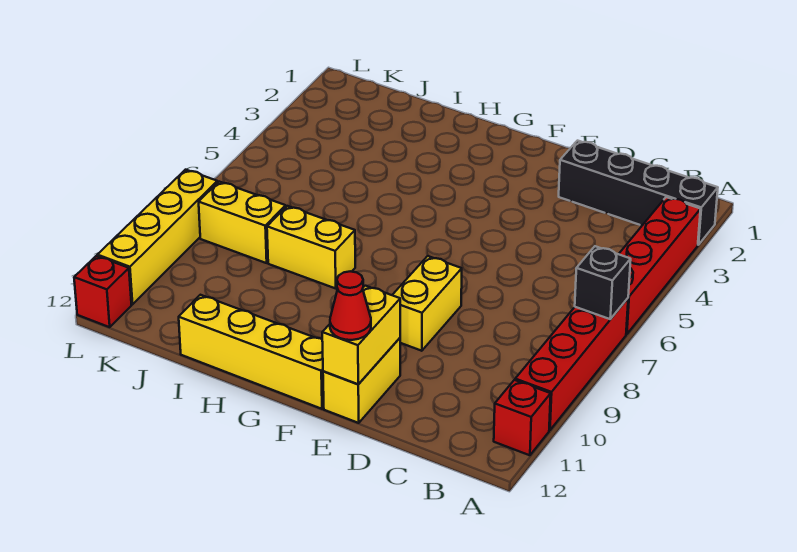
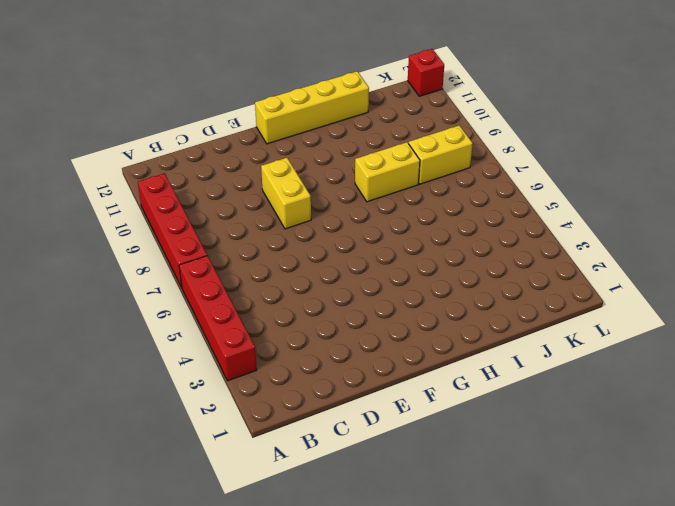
none -> black 1x4 brick [559,141,718,245]
none -> red 1x1 brick [494,380,551,455]
none -> yellow 1x2 brick [323,338,400,423]

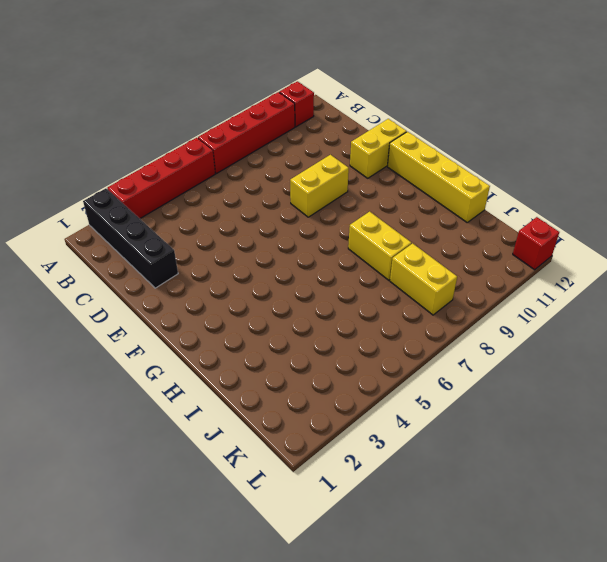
none -> yellow 1x4 brick [97,170,218,304]
none -> black 1x1 brick [575,246,631,319]
none -> yellow 1x2 brick [322,286,400,384]

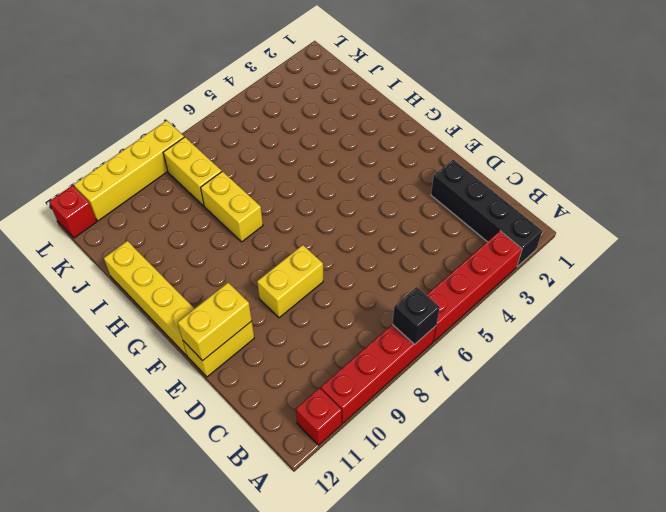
none -> red 1x1 cone [330,271,371,340]

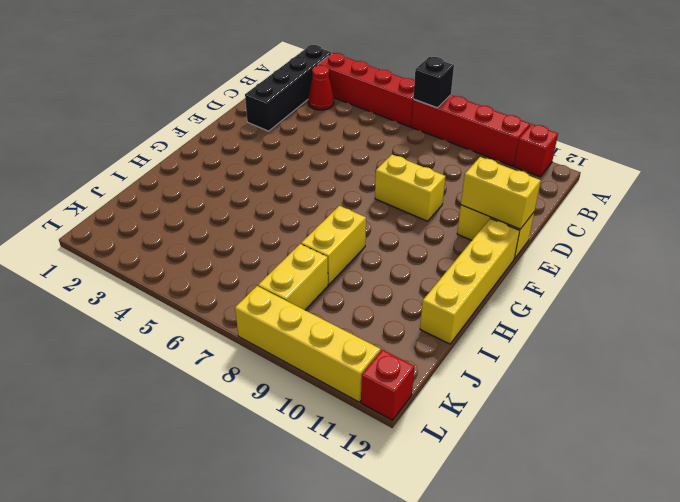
red 1x1 cone [308,65,334,110] -> red 1x1 cone moved to [330,271,371,340]

